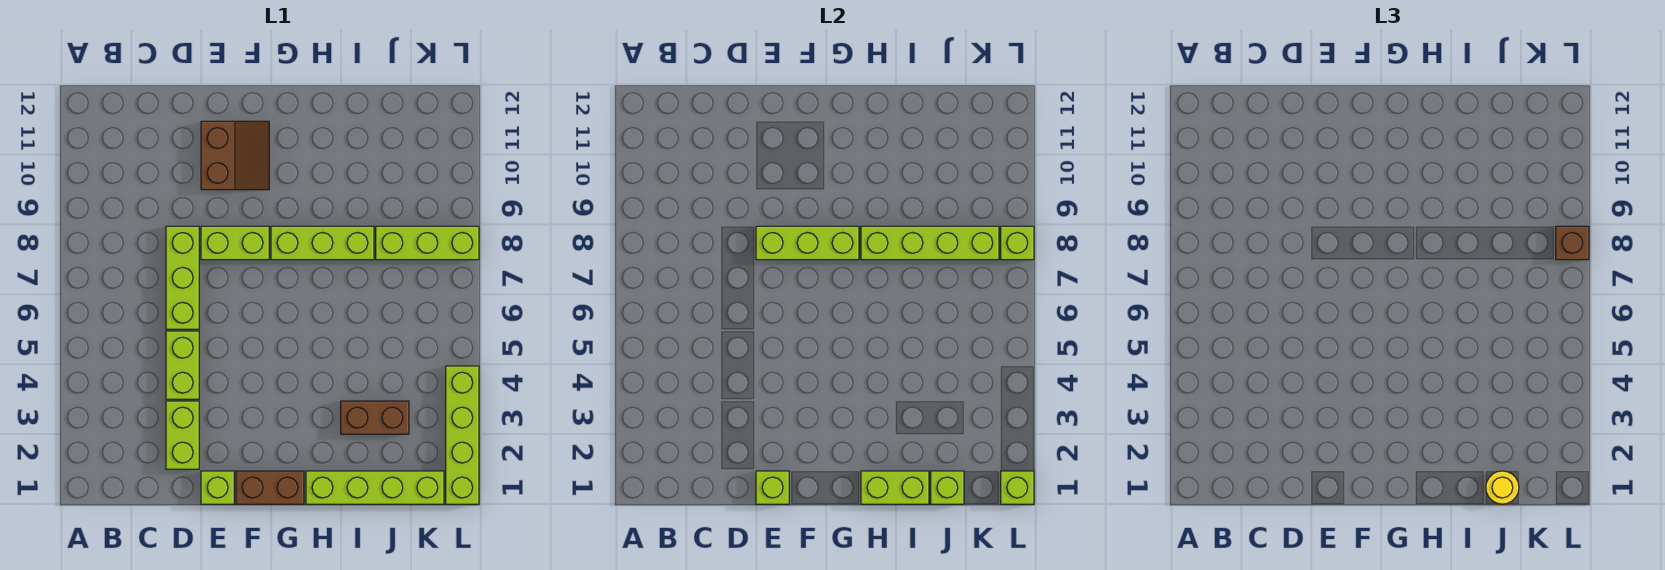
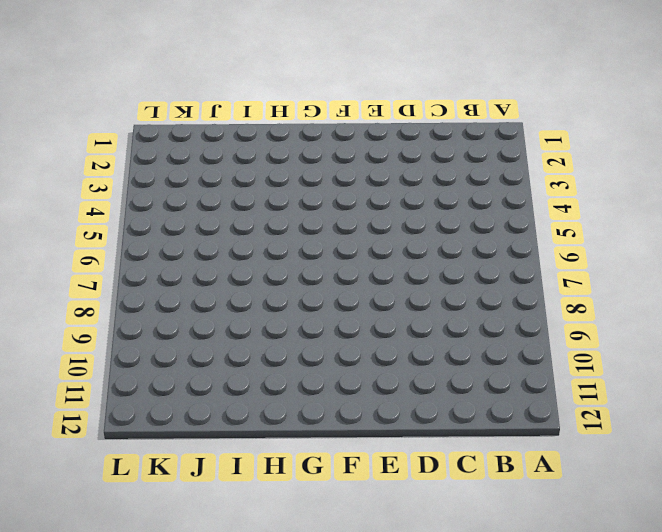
none -> lime 1x2 brick [166,401,199,469]
none -> lime 1x2 brick [166,331,199,399]
none -> lime 1x3 brick [166,226,199,329]

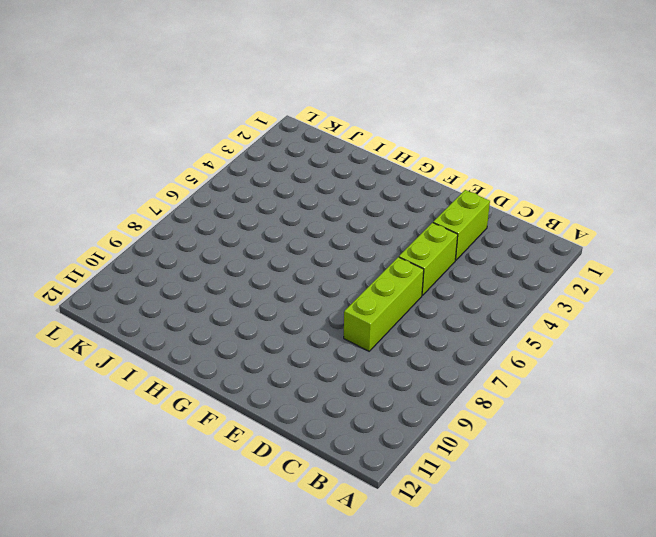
none -> lime 1x1 brick [201,471,234,504]
none -> lime 1x2 brick [201,226,269,260]
none -> brown 2x2 slope [201,121,269,190]

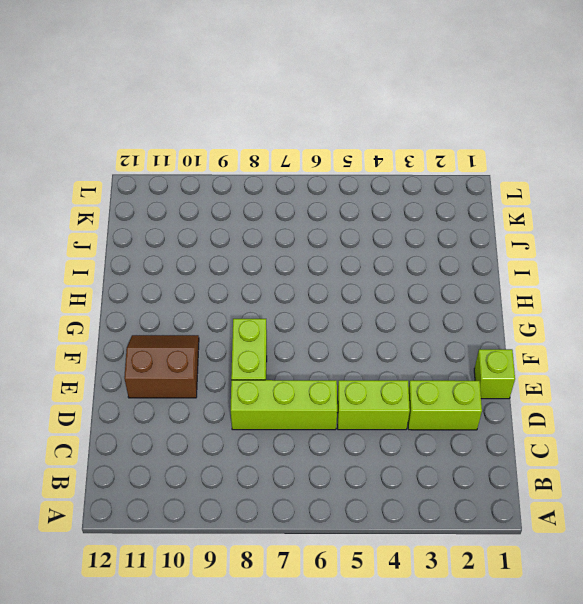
none -> brown 1x2 brick [236,471,304,504]
none -> lime 1x3 brick [271,226,374,260]
none -> lime 1x4 brick [306,471,444,504]

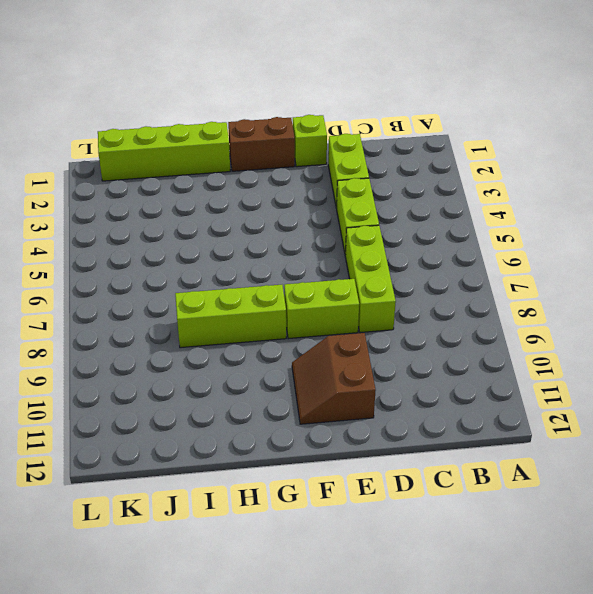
none -> brown 1x2 brick [341,401,409,434]
none -> lime 1x3 brick [376,226,479,260]
none -> lime 1x4 brick [446,366,479,504]

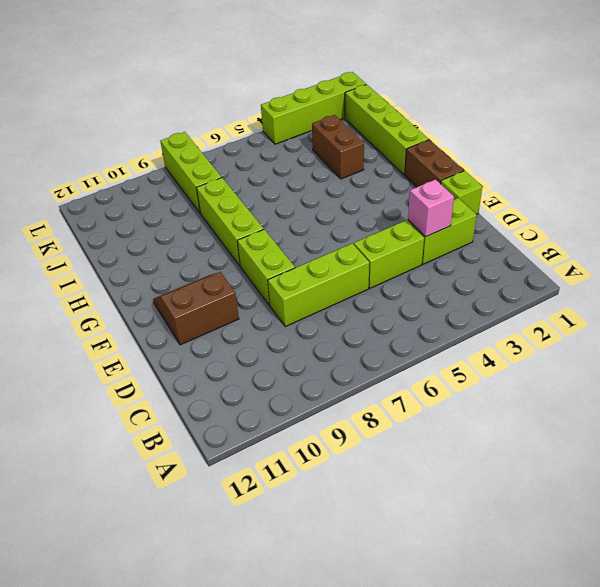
pink 1x1 brick [408,180,454,237] -> none
none -> lime 1x1 brick [756,471,789,504]
none -> lime 1x3 brick [756,226,859,260]
none -> lime 1x2 brick [861,471,929,504]

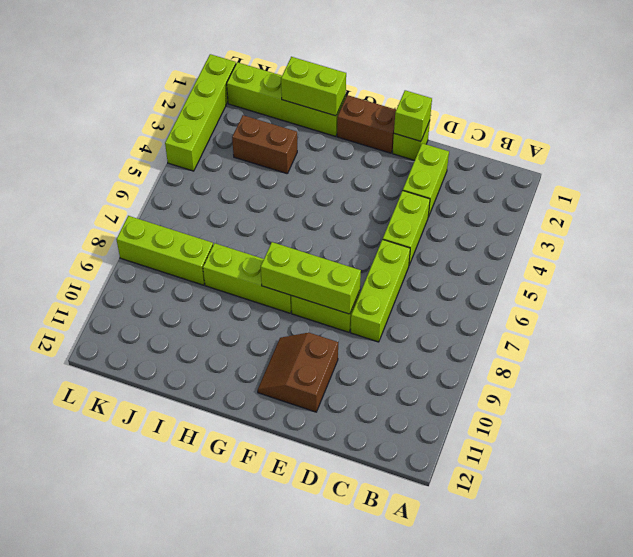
none -> lime 1x4 brick [861,226,999,260]
none -> lime 1x1 brick [931,471,964,504]
none -> lime 1x1 brick [1001,471,1034,504]

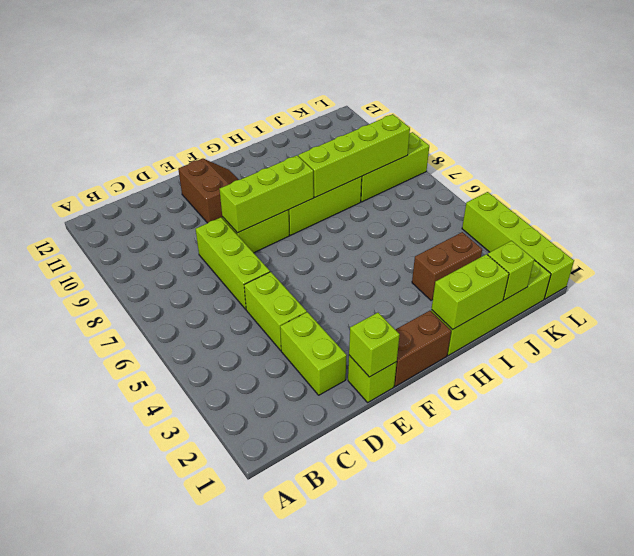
none -> lime 1x1 brick [1001,471,1034,504]
none -> lime 1x1 brick [1001,226,1034,260]
none -> yellow 1x1 round brick [1486,471,1519,504]

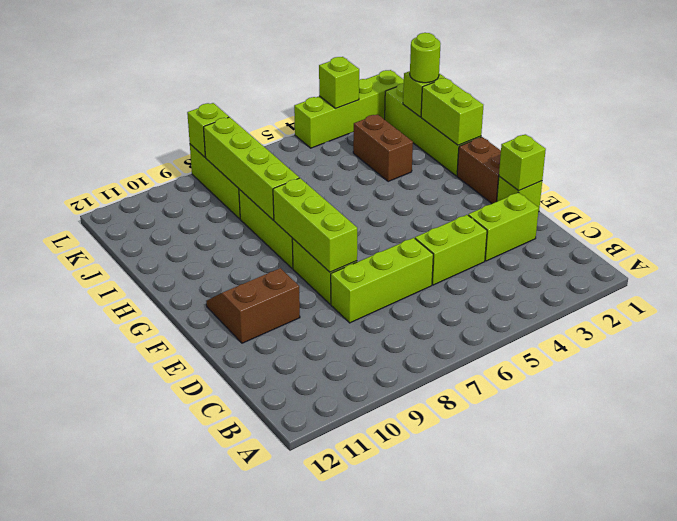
lime 1x1 round brick [410,33,441,83] -> yellow 1x1 round brick [1486,471,1519,504]
lime 1x1 brick [319,57,359,108] -> lime 1x1 brick moved to [1001,471,1034,504]
none -> brown 1x1 brick [1556,226,1589,260]

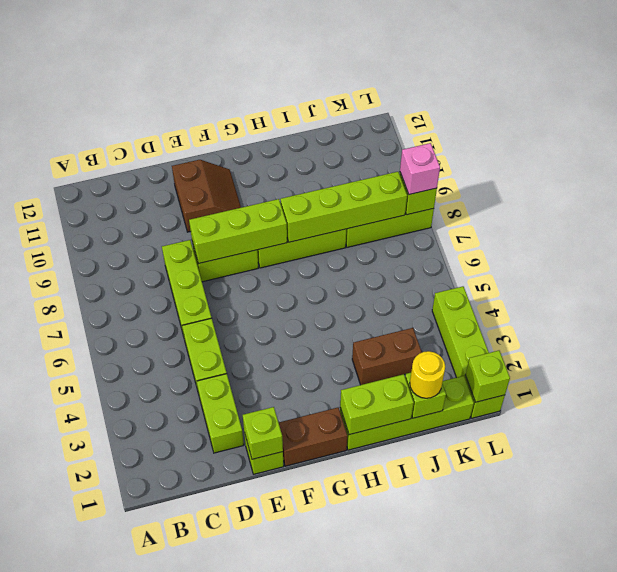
pink 1x1 brick [400,143,440,195] -> brown 1x1 brick [1556,226,1589,260]

